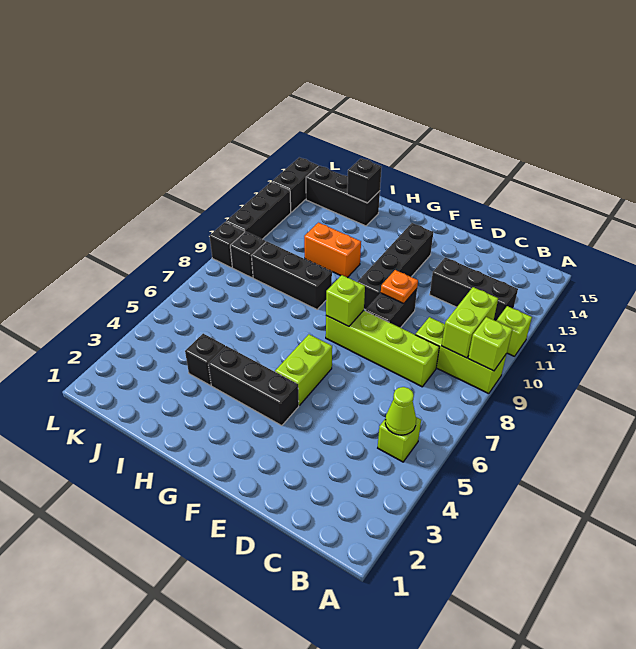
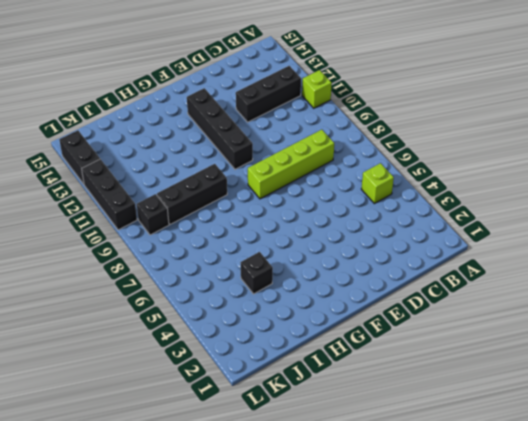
none -> lime 1x3 brick [415,317,506,394]
none -> black 1x2 brick [366,289,417,328]
none -> black 1x3 brick [208,346,299,426]

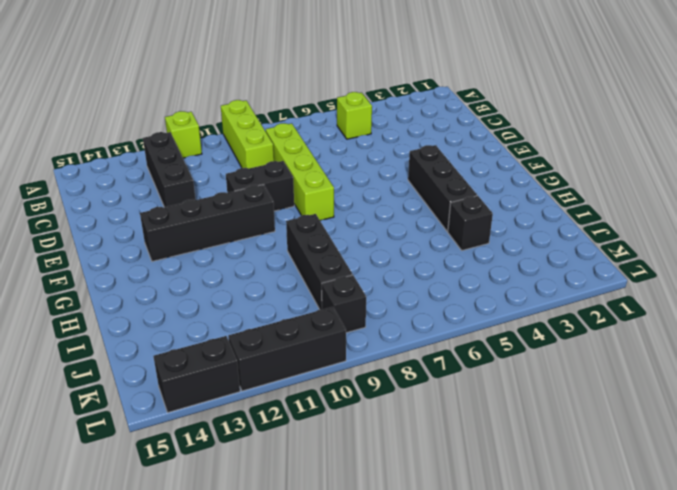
none -> lime 1x2 brick [275,334,332,405]
none -> orange 1x2 brick [304,223,361,278]
none -> black 1x3 brick [306,166,380,226]

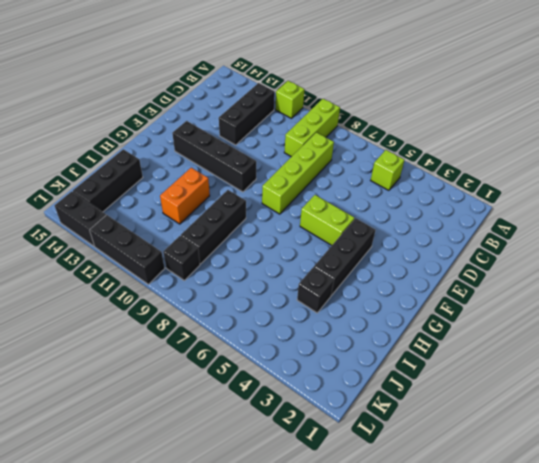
none -> black 1x2 brick [366,289,417,328]
none -> black 1x1 brick [210,222,245,268]
none -> lime 1x1 brick [468,317,513,371]

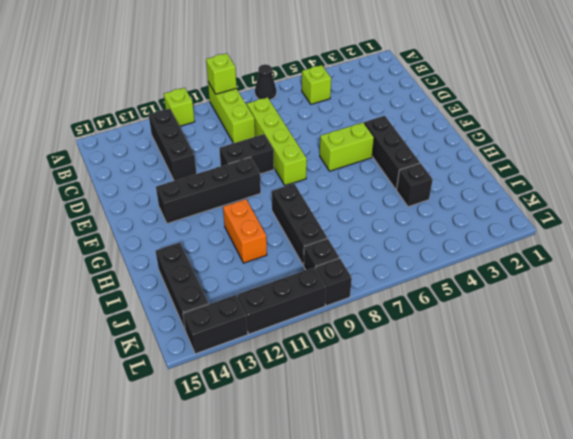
black 1x1 cone [255,64,276,100] -> none
none -> lime 1x1 cone [385,387,416,435]
none -> lime 1x2 brick [442,287,498,358]
none -> orange 1x1 plate [381,270,418,304]

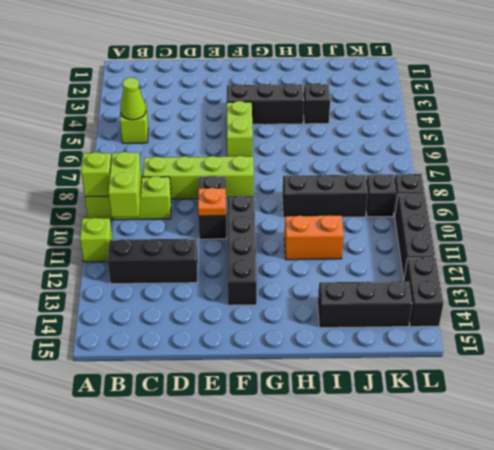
none -> lime 1x1 brick [326,275,365,326]
none -> black 1x1 brick [347,158,381,203]

